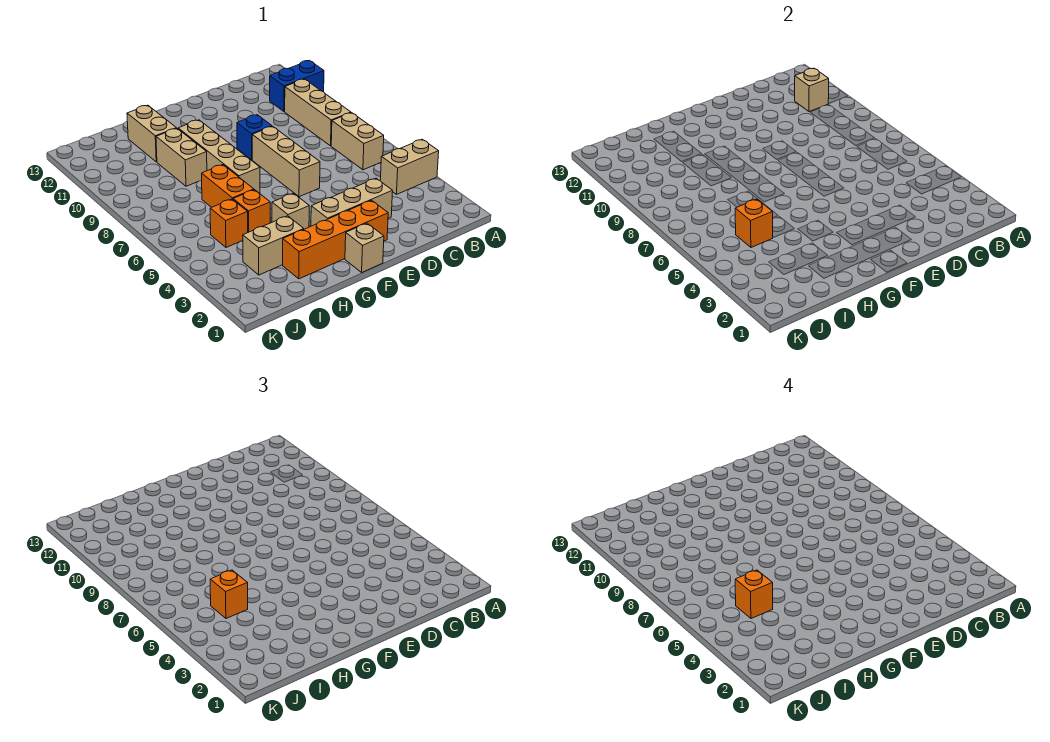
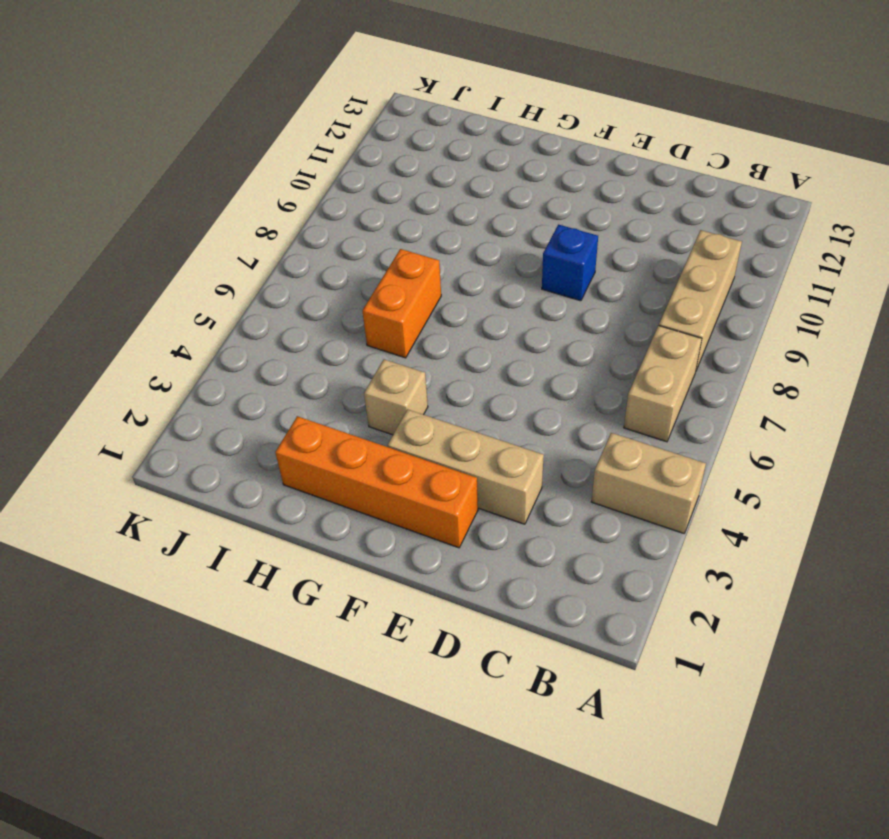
none -> blue 1x2 brick [270,61,324,112]
none -> tan 1x3 brick [252,126,320,197]
none -> tan 1x1 brick [345,223,384,272]

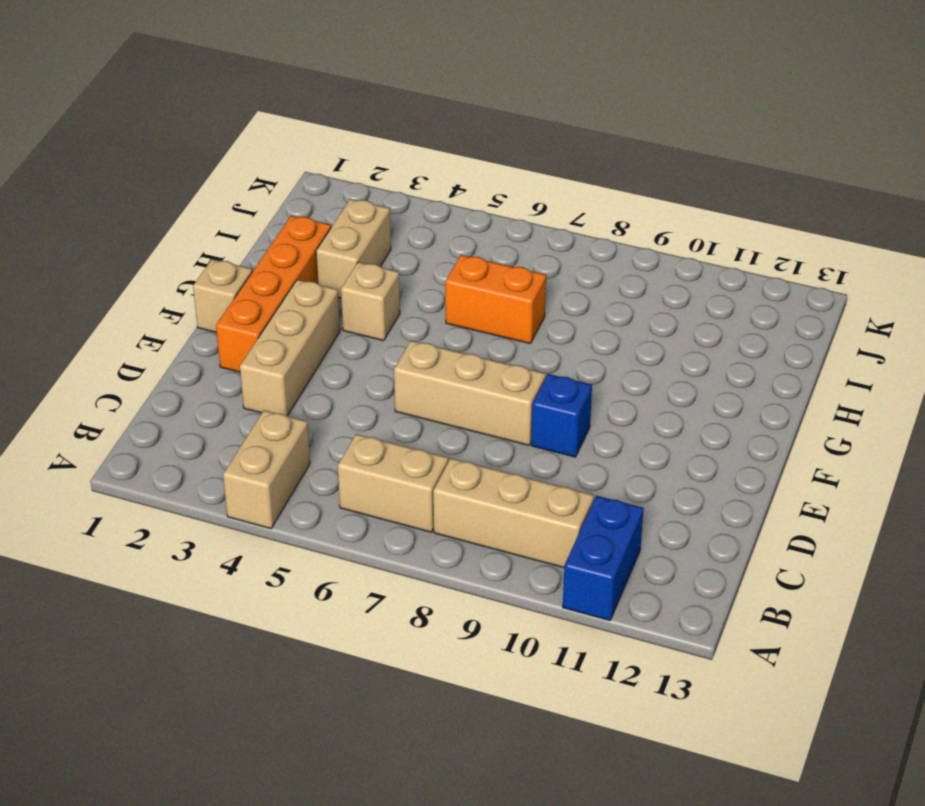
none -> tan 1x4 brick [178,120,260,193]
none -> orange 1x1 brick [233,190,270,232]
none -> tan 1x2 brick [156,128,207,186]

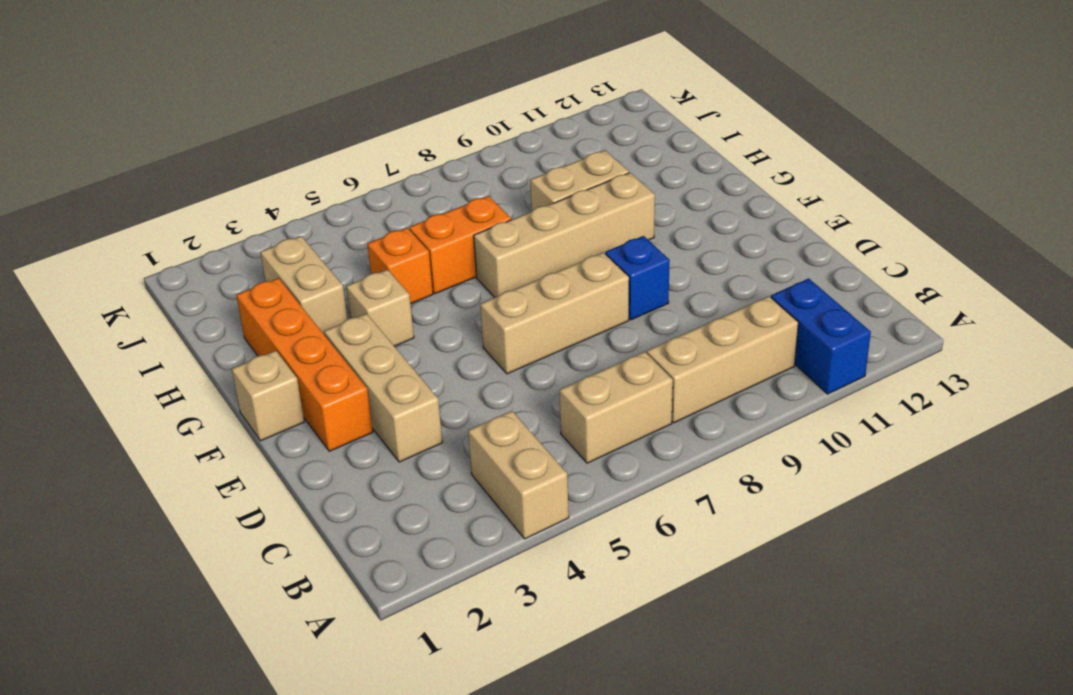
none -> tan 1x2 brick [127,105,176,162]
none -> orange 1x1 brick [210,199,248,247]
none -> tan 1x1 brick [795,68,829,112]

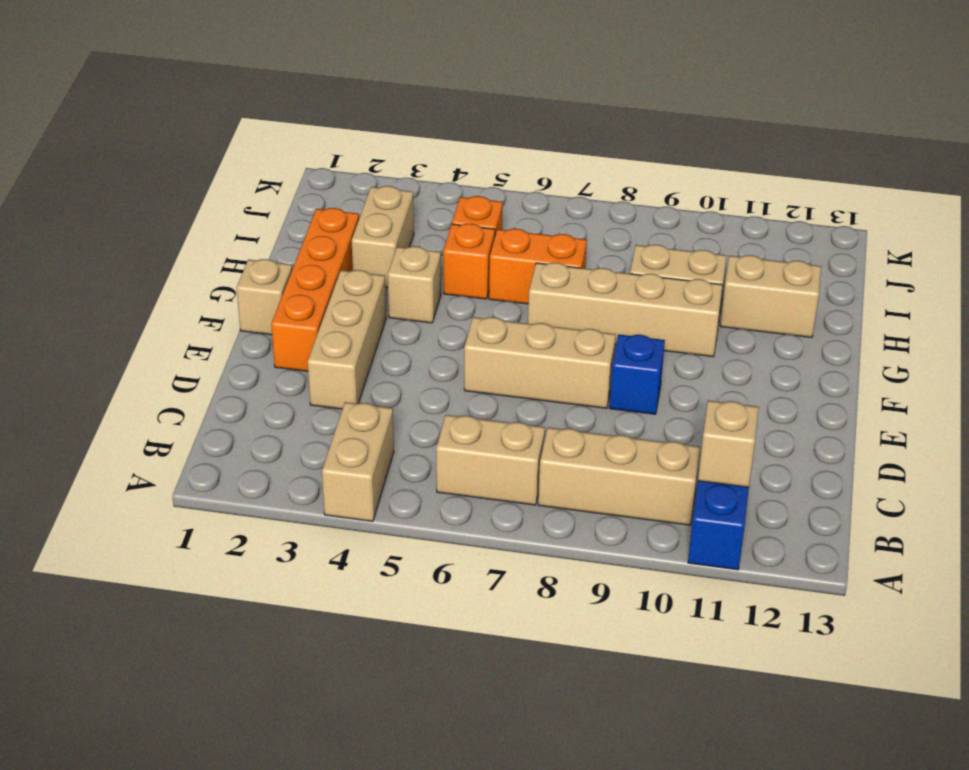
none -> orange 1x1 brick [735,199,773,247]
none -> orange 1x1 brick [210,570,248,618]
none -> orange 1x1 brick [735,570,773,618]

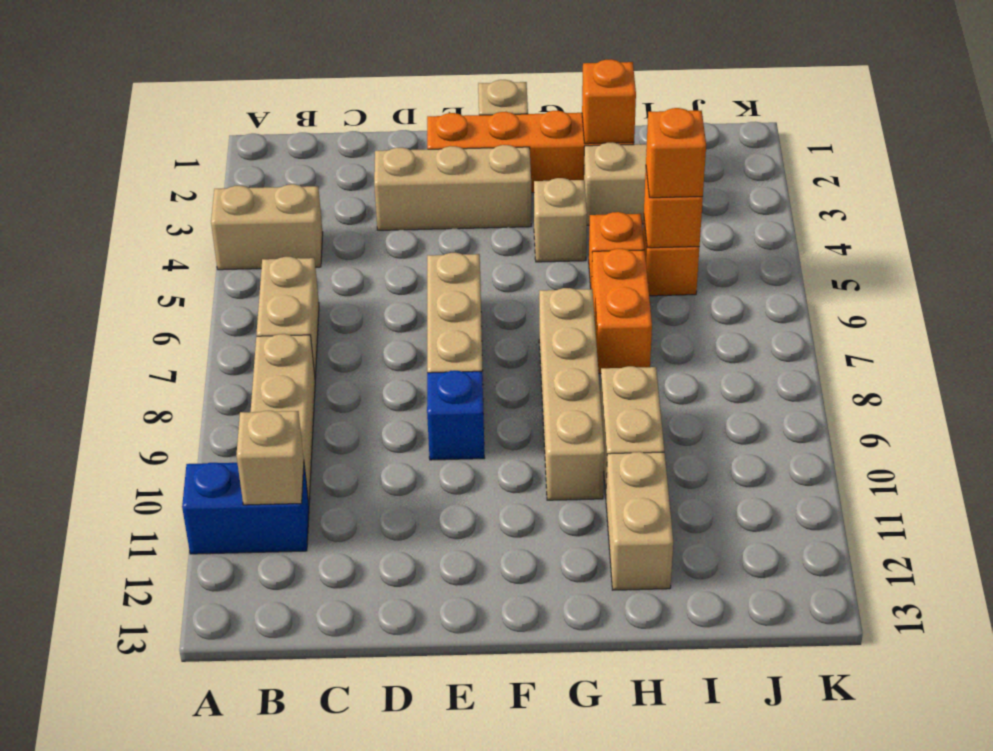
orange 1x1 brick [582,59,636,144] -> orange 1x1 brick moved to [735,570,773,618]

